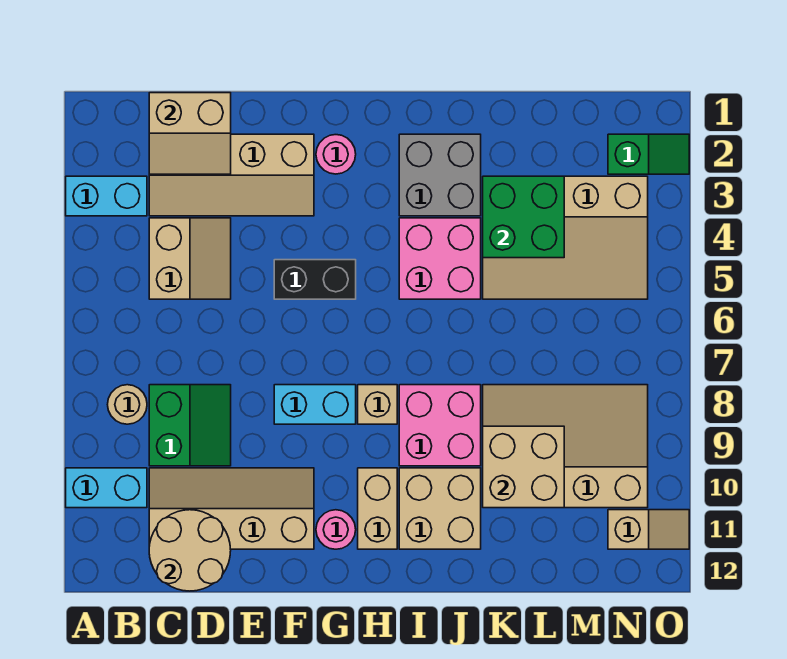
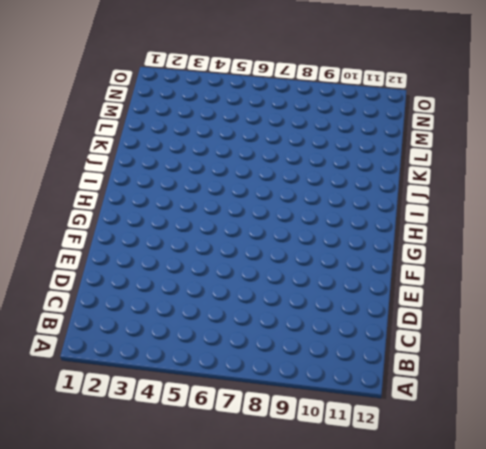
none -> cyan 1x2 brick [66,176,147,216]
none -> cyan 1x2 brick [66,468,147,508]
none -> tan 1x1 round brick [108,385,147,424]

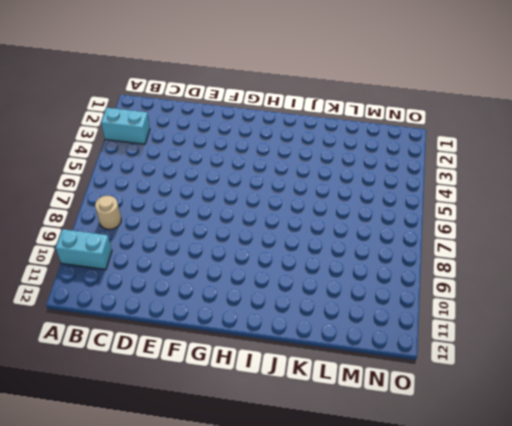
none -> tan 2x4 slope [149,134,314,216]
none -> tan 2x2 slope [149,218,231,299]
none -> green 2x2 slope [149,385,231,466]

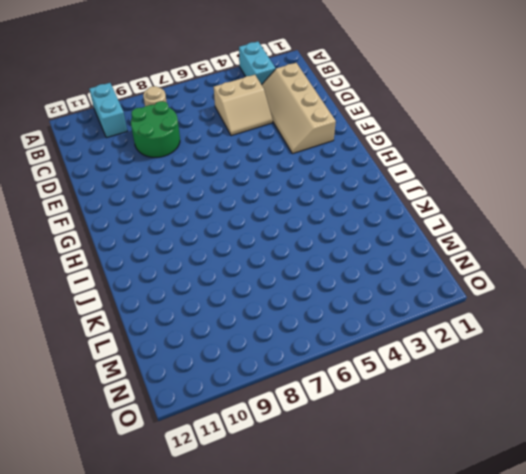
green 2x2 round brick [131,101,180,157] -> green 2x2 slope [149,385,231,466]
none -> tan 2x4 slope [149,468,314,549]
none -> black 1x2 brick [274,260,356,299]
none -> cyan 1x2 brick [274,385,356,424]

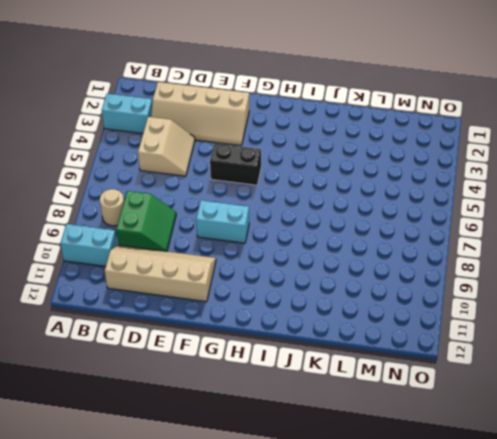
none -> pink 1x1 round brick [316,135,356,174]
none -> pink 1x1 round brick [316,510,356,549]
none -> tan 1x1 brick [358,385,397,424]

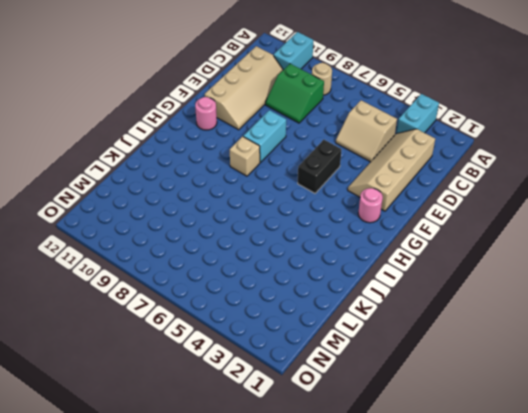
none -> tan 1x2 brick [358,468,397,549]
none -> grey 2x2 brick [399,134,481,216]
none -> pink 2x2 brick [399,218,481,299]

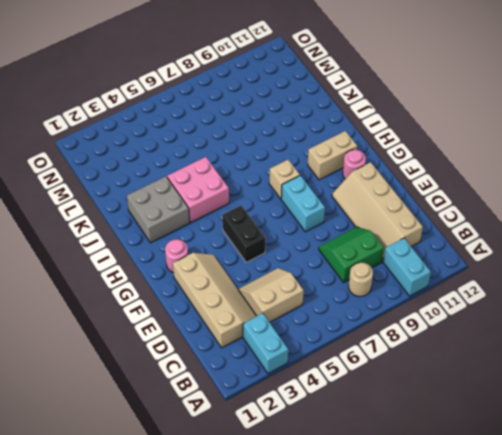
none -> pink 2x2 brick [399,385,481,466]
none -> tan 2x2 brick [399,468,481,549]
none -> tan 3x4 slope [483,176,648,299]

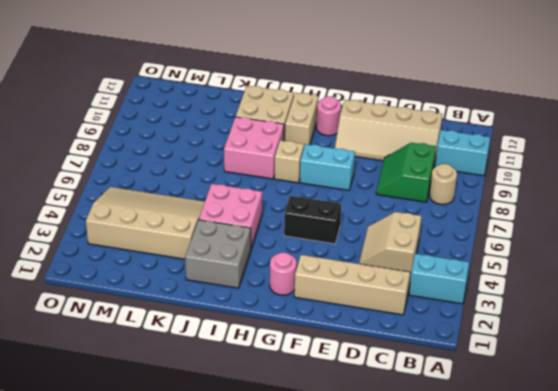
none -> tan 3x4 slope [483,385,648,508]
none -> green 1x2 slope [608,134,689,174]
none -> tan 1x2 slope [608,510,689,549]

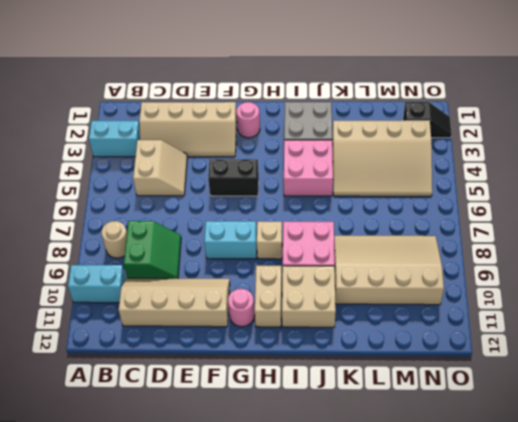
black 1x2 slope [403,102,451,138] -> green 1x2 slope [608,134,689,174]
none -> tan 1x2 slope [608,510,689,549]
none -> tan 2x2 slope [149,93,231,174]
none -> tan 2x2 round brick [149,510,231,591]

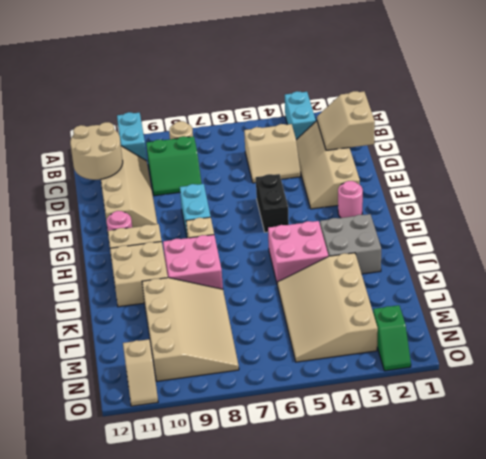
none -> green 2x2 brick [483,176,564,258]
none -> tan 2x2 brick [483,426,564,508]

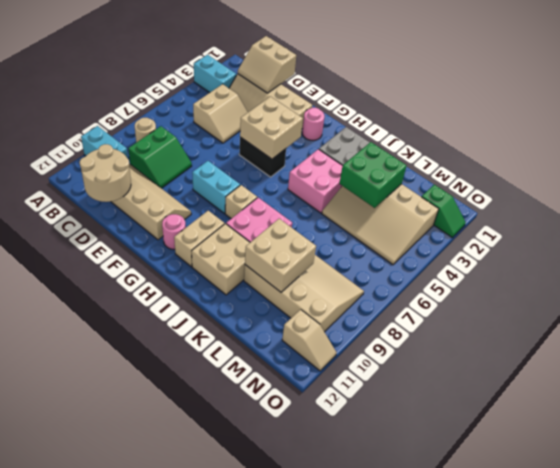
tan 2x2 brick [240,96,303,159] -> none

